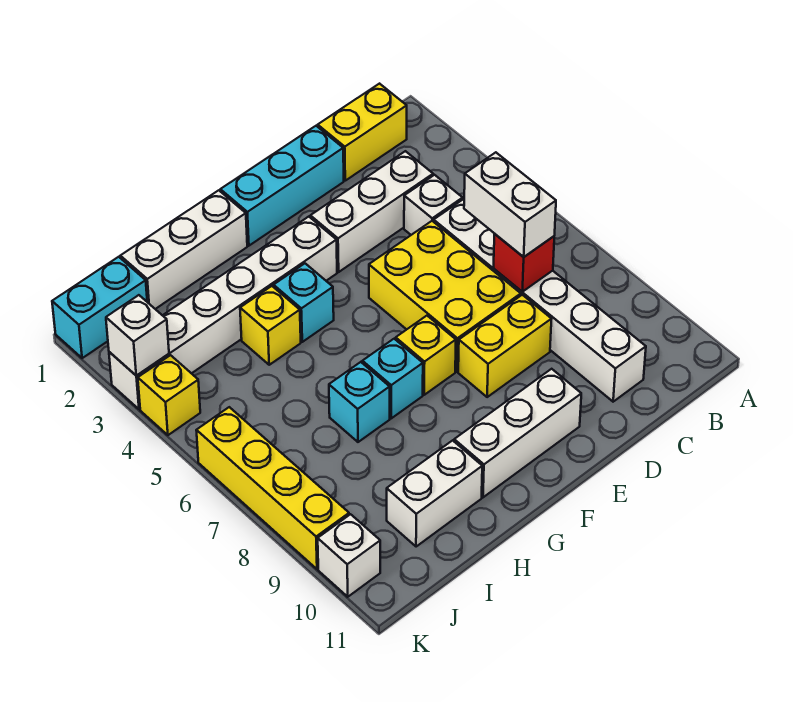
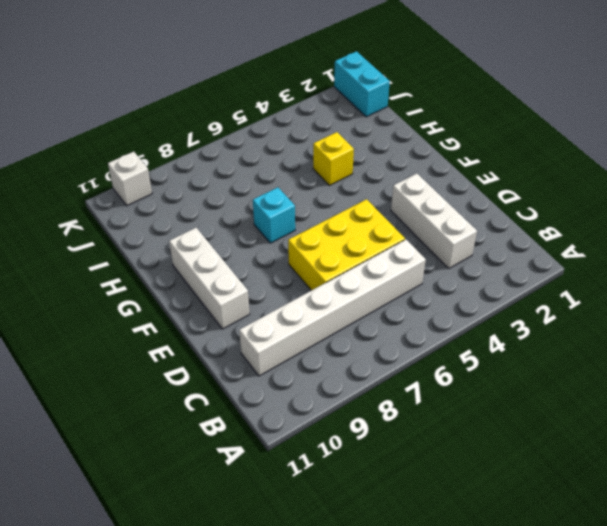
none -> yellow 1x2 brick [318,84,407,181]
none -> white 1x1 brick [404,175,463,235]
none -> cyan 1x3 brick [220,126,344,246]

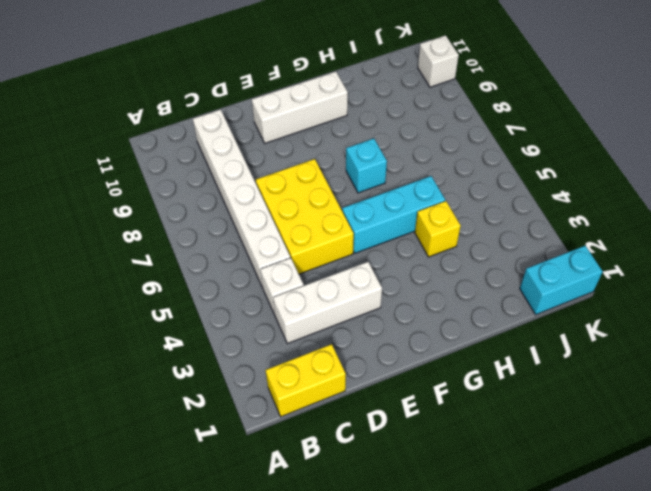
cyan 1x3 brick [342,176,445,253] -> cyan 1x3 brick moved to [220,126,344,246]
none -> yellow 1x2 brick [458,295,551,397]
none -> white 1x6 brick [109,217,337,409]
none -> yellow 1x1 brick [396,316,456,395]

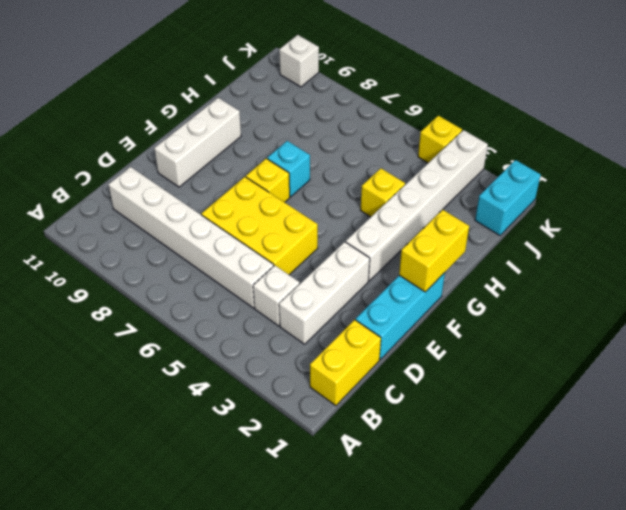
yellow 1x2 brick [399,210,469,292] -> yellow 1x2 brick moved to [458,295,551,397]
none -> white 1x3 brick [120,190,247,309]
none -> cyan 1x1 brick [274,264,334,342]
none -> cyan 1x1 brick [329,362,390,442]

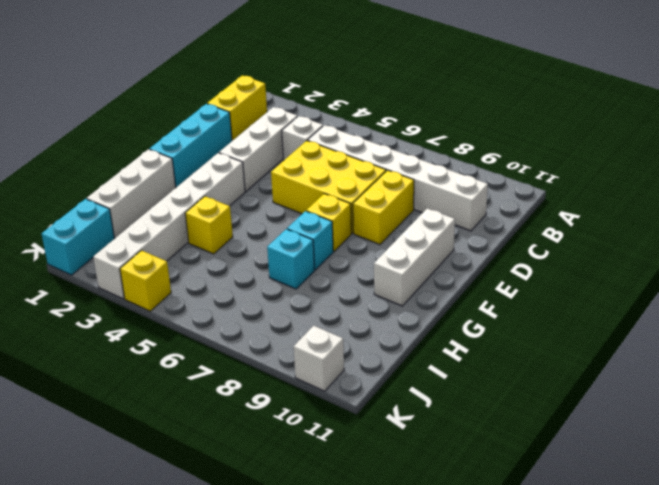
none -> cyan 1x1 brick [274,264,334,342]
none -> white 1x2 brick [387,440,482,547]
none -> yellow 1x4 brick [196,407,349,569]

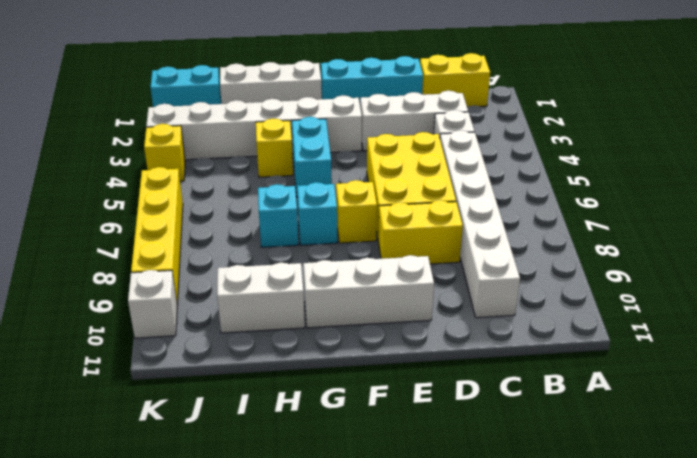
cyan 1x2 brick [292,117,332,197] -> cyan 1x1 brick [274,264,334,342]
none -> red 1x1 brick [494,234,554,292]
none -> white 1x1 brick [106,295,169,376]
none -> white 1x2 brick [464,152,556,257]

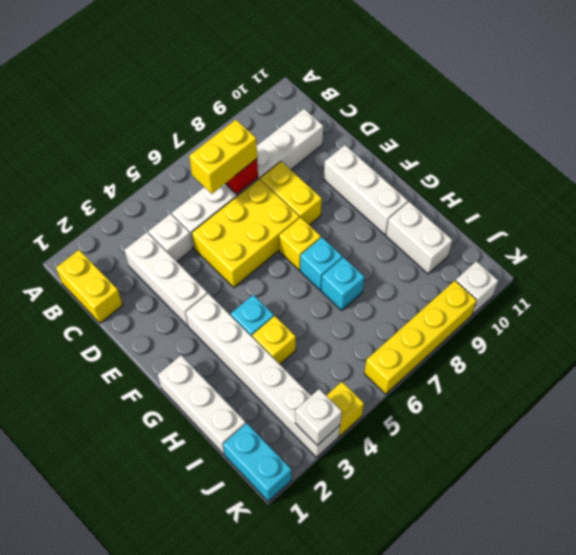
yellow 1x2 brick [189,120,257,194] -> white 1x2 brick [464,152,556,257]
none -> cyan 1x3 brick [220,126,344,246]

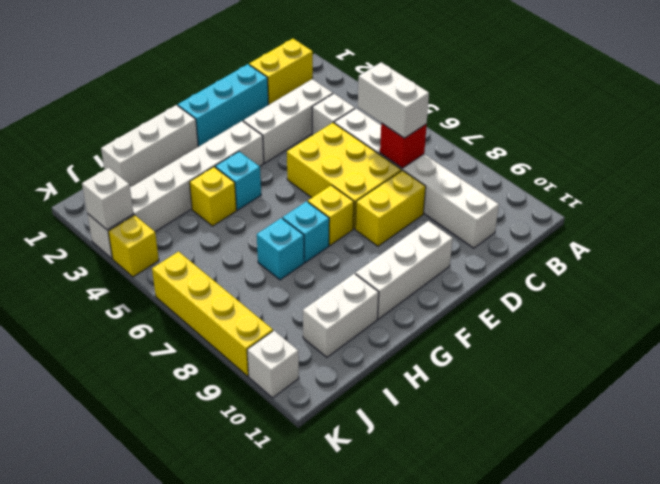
none -> cyan 1x2 brick [52,257,147,358]

